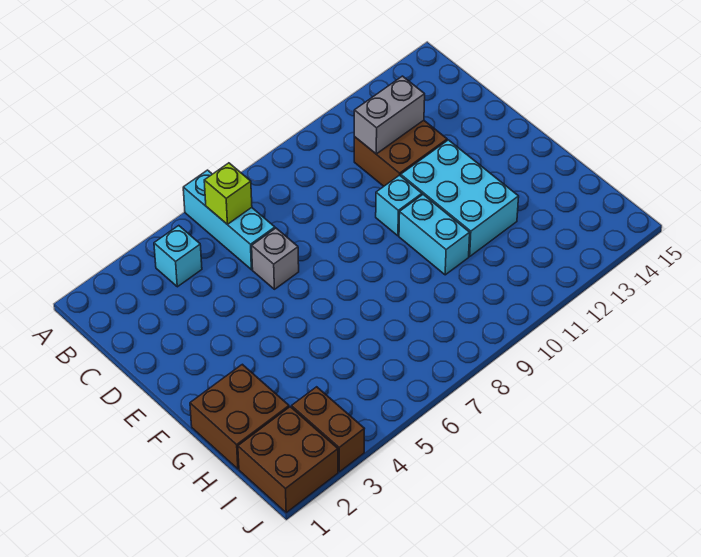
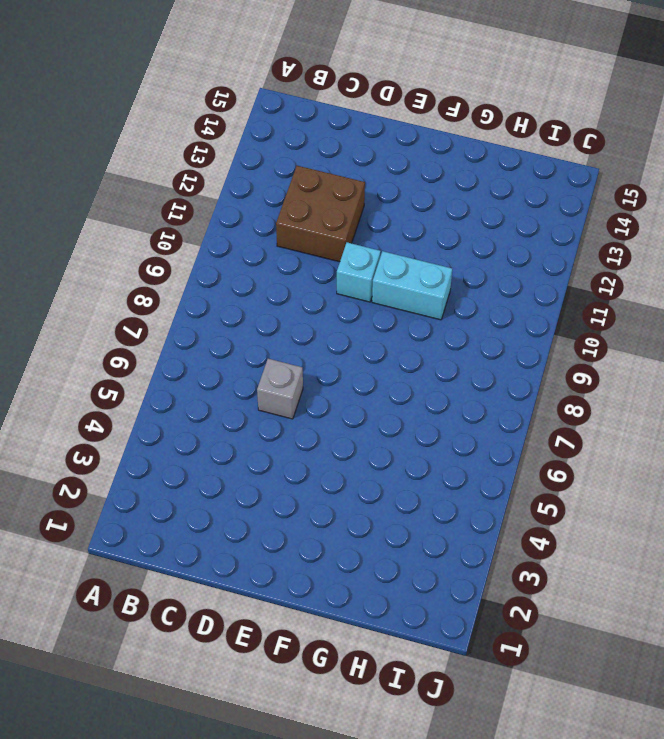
none -> cyan 1x3 brick [183,170,275,270]
none -> cyan 1x1 brick [154,226,202,287]
none -> cyan 2x3 brick [401,140,519,256]

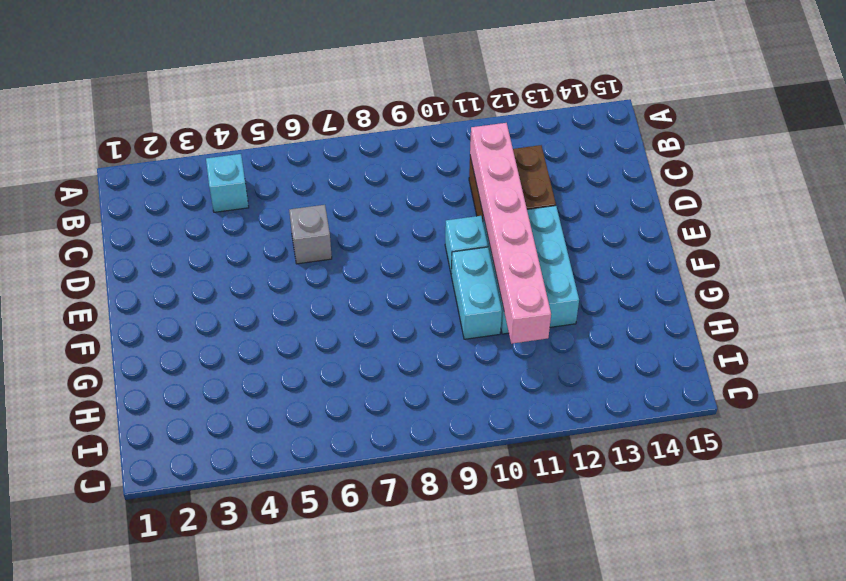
pink 1x6 brick [470,123,551,344] -> grey 1x2 brick [354,76,425,154]
none -> cyan 1x3 brick [183,170,275,270]
none -> brown 2x2 brick [190,364,289,469]
none -> brown 2x2 brick [238,407,338,513]

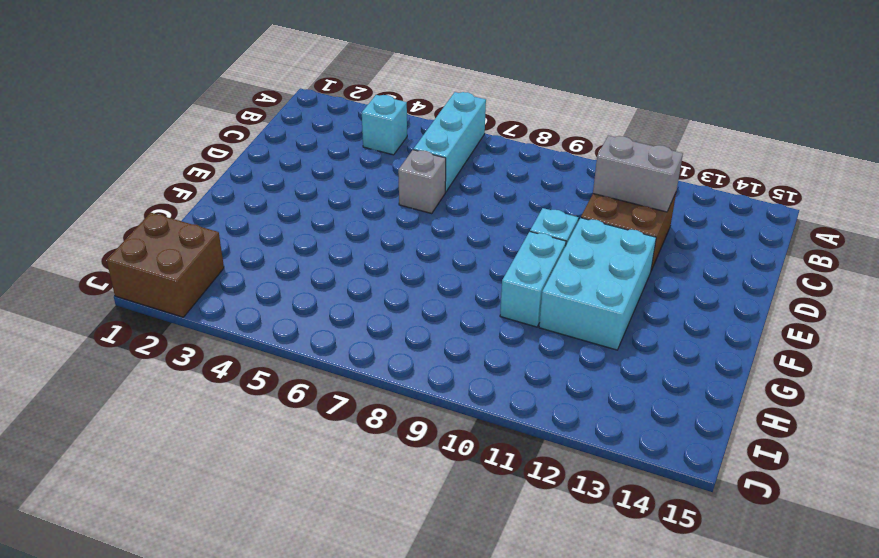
none -> brown 2x2 brick [190,364,289,469]
none -> brown 1x2 brick [292,387,364,472]
none -> lime 1x1 brick [204,163,252,225]

